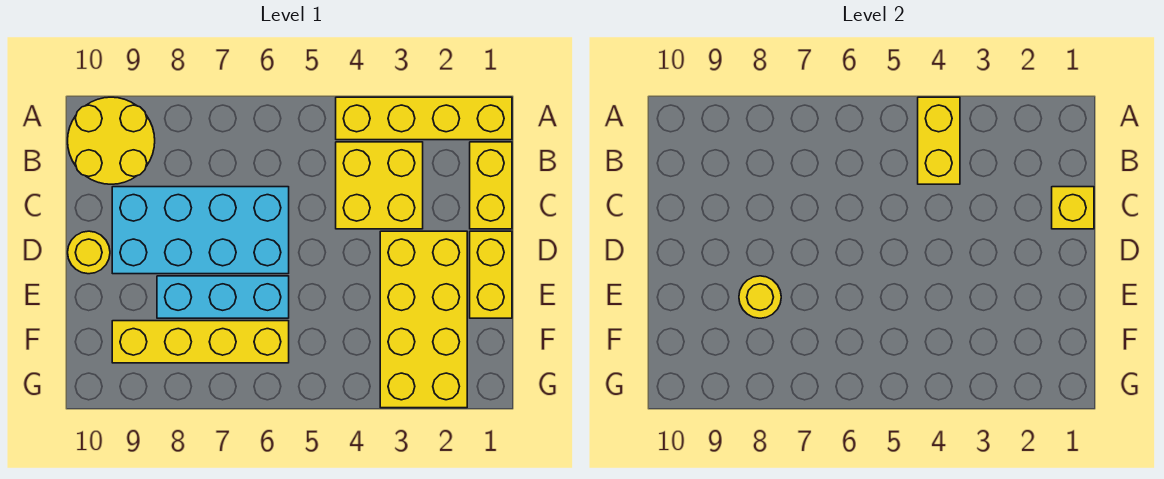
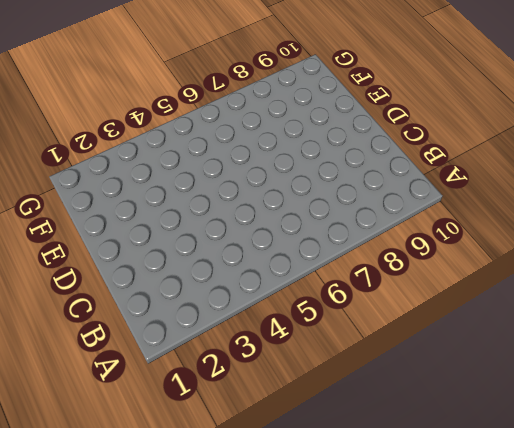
none -> yellow 1x4 brick [336,97,512,140]
none -> yellow 2x2 round brick [68,97,155,184]
none -> yellow 1x2 brick [470,142,512,229]

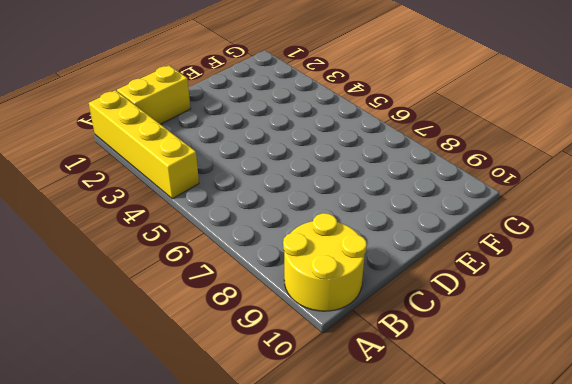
none -> yellow 2x2 brick [336,142,423,229]
none -> cyan 2x4 brick [112,187,289,274]
none -> yellow 1x2 brick [470,231,512,318]

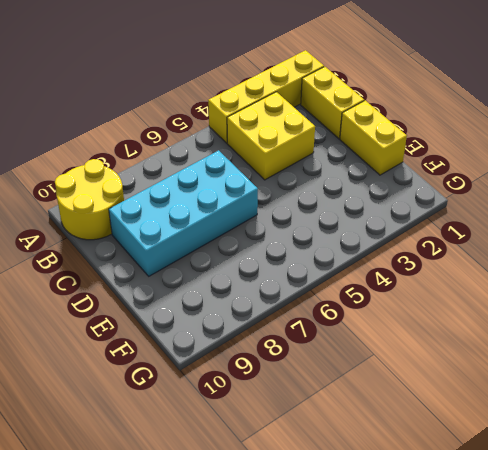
none -> yellow 2x4 brick [380,231,467,408]
none -> yellow 1x1 round brick [68,231,110,274]
none -> cyan 1x3 brick [157,276,289,318]

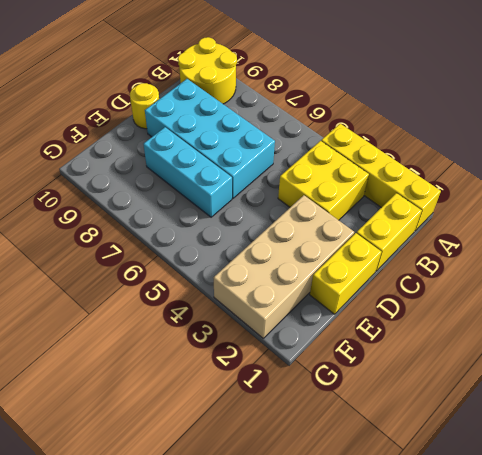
tan 2x4 brick [214,195,354,338] -> yellow 2x4 brick [380,231,467,408]
none -> yellow 1x4 brick [112,321,289,363]
none -> yellow 1x2 brick [918,97,960,184]
none -> yellow 1x1 brick [1052,187,1094,229]

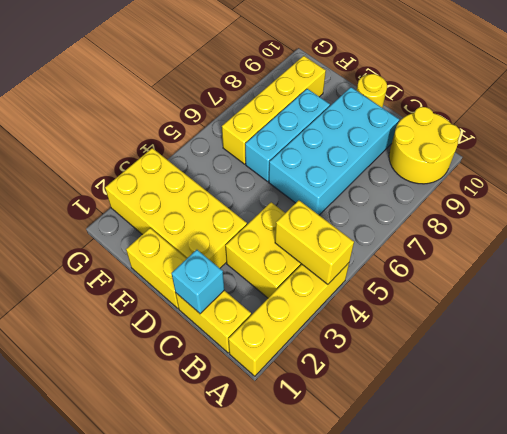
cyan 1x1 brick [172,250,224,314] -> yellow 1x1 brick [1052,187,1094,229]
none -> yellow 1x1 round brick [739,276,781,318]

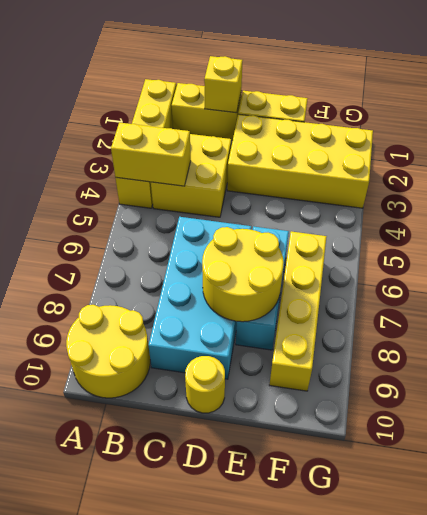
yellow 2x2 round brick [202,227,284,322] -> yellow 1x1 round brick [739,276,781,318]

